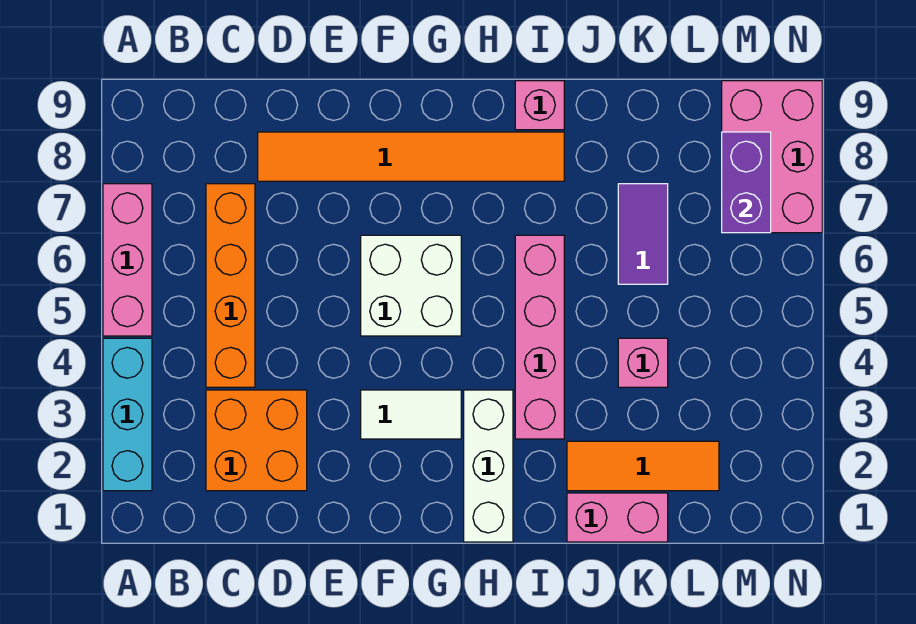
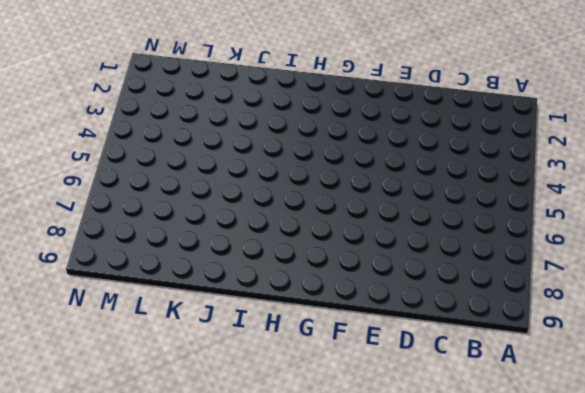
none -> cyan 1x3 brick [103,338,152,491]
none -> pink 1x3 brick [103,184,152,336]
none -> orange 2x2 brick [206,390,307,491]

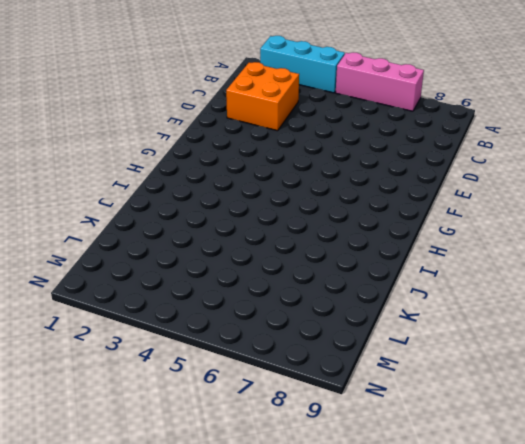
none -> orange 1x4 brick [206,184,255,387]
none -> orange 1x6 tile [258,132,564,181]
none -> white 1x2 tile [361,390,461,439]

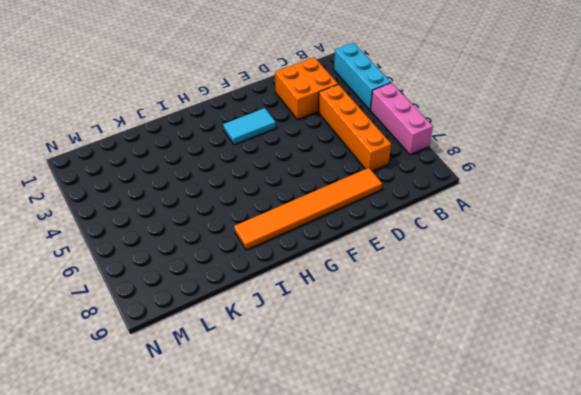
cyan 1x2 tile [223,108,276,145] -> white 1x2 tile [361,390,461,439]
none -> white 2x2 brick [361,235,461,336]
none -> white 1x3 brick [464,390,513,542]
none -> pink 1x4 brick [515,235,564,439]

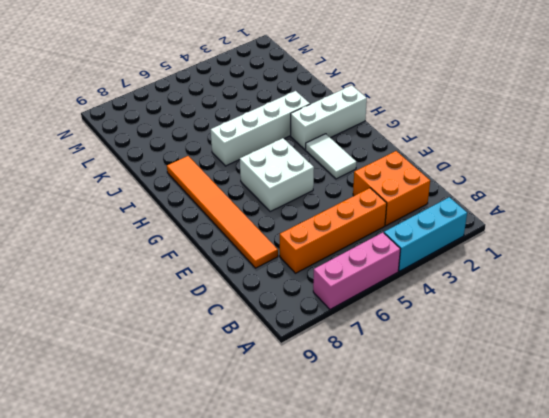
white 1x4 brick [211,91,310,166] -> pink 1x4 brick [515,235,564,439]
none -> pink 1x1 brick [515,81,564,130]
none -> pink 1x2 brick [567,493,668,542]
none -> orange 1x3 tile [567,441,719,491]

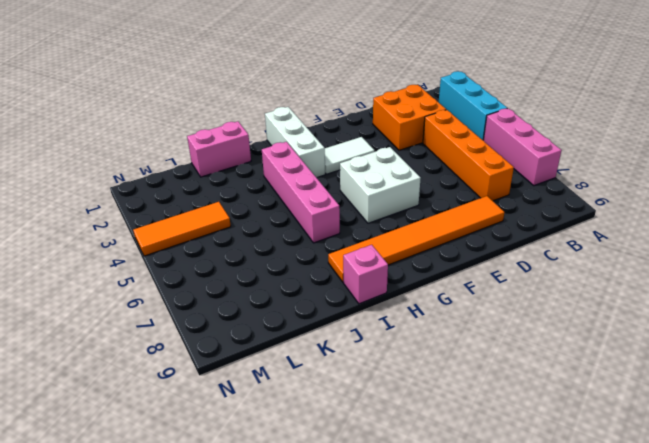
orange 1x3 tile [133,202,231,256] -> orange 1x3 tile moved to [567,441,719,491]
none -> pink 1x1 brick [618,338,668,387]
none -> purple 1x2 tile [618,184,668,284]
none -> pink 2x3 brick [722,81,822,233]

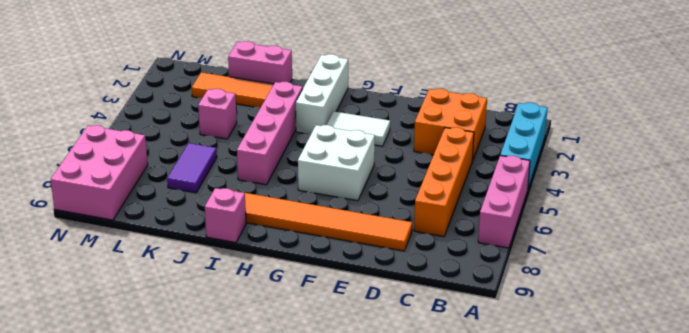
none -> purple 1x2 brick [722,132,771,233]

